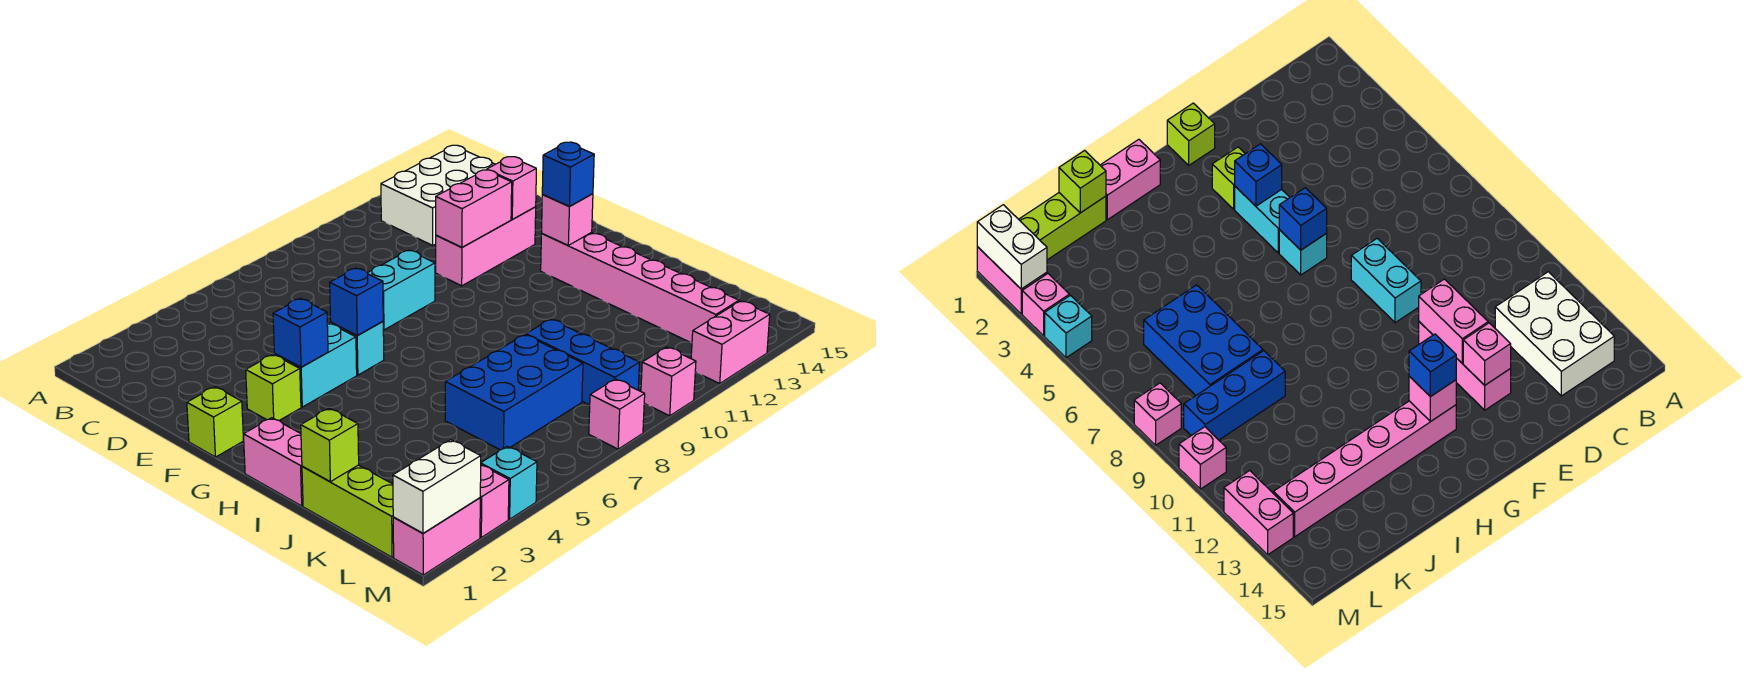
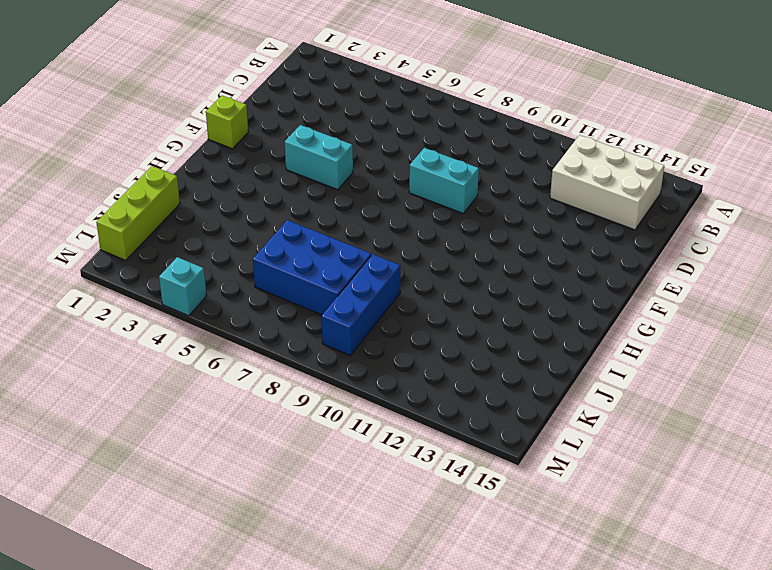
none -> pink 1x3 brick [436,207,536,286]
none -> lime 1x1 brick [246,355,301,421]
none -> cyan 1x1 brick [330,321,384,375]

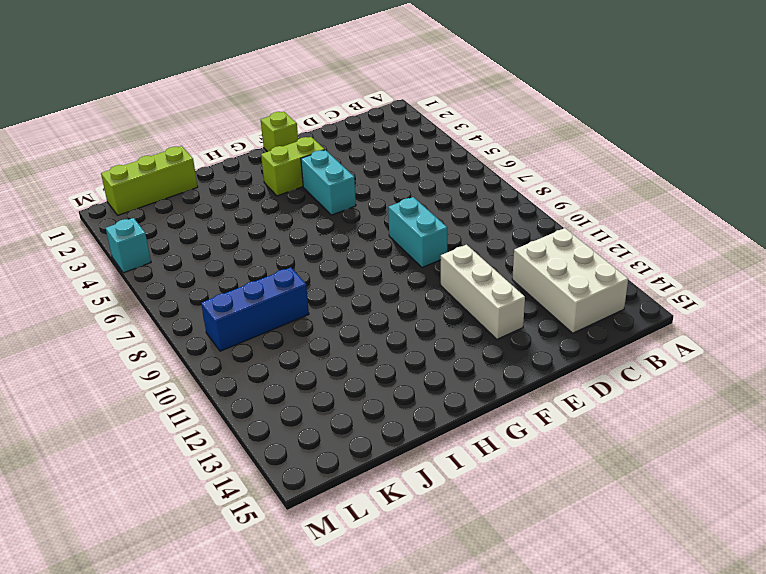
white 1x3 brick [441,245,525,339] -> pink 1x3 brick [436,207,536,286]
lime 1x2 brick [261,137,325,196] -> lime 1x1 brick [246,355,301,421]
none -> cyan 1x1 brick [330,321,384,375]
none -> pink 1x6 brick [541,233,739,343]
none -> pink 1x2 brick [244,418,303,506]

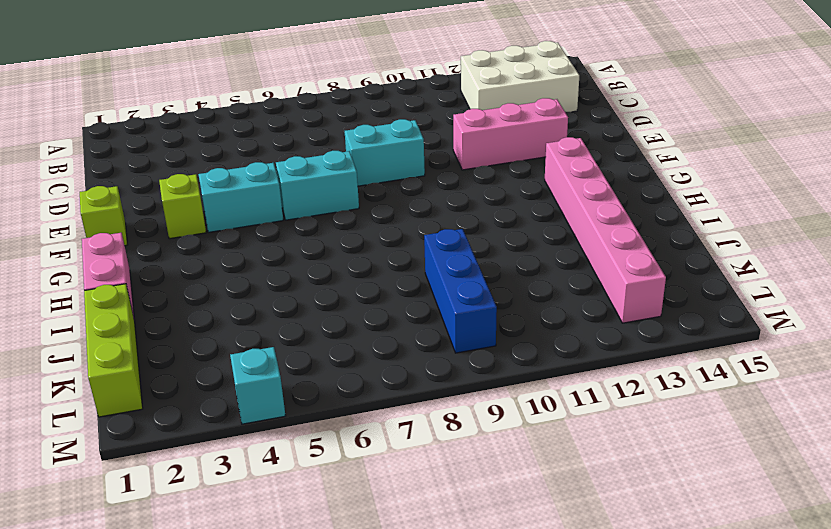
cyan 1x2 brick [276,151,359,220] -> cyan 1x1 brick [330,321,384,375]
none -> blue 2x3 brick [445,335,583,450]
none -> pink 1x2 brick [393,498,480,575]
none -> pink 1x1 brick [480,465,509,537]

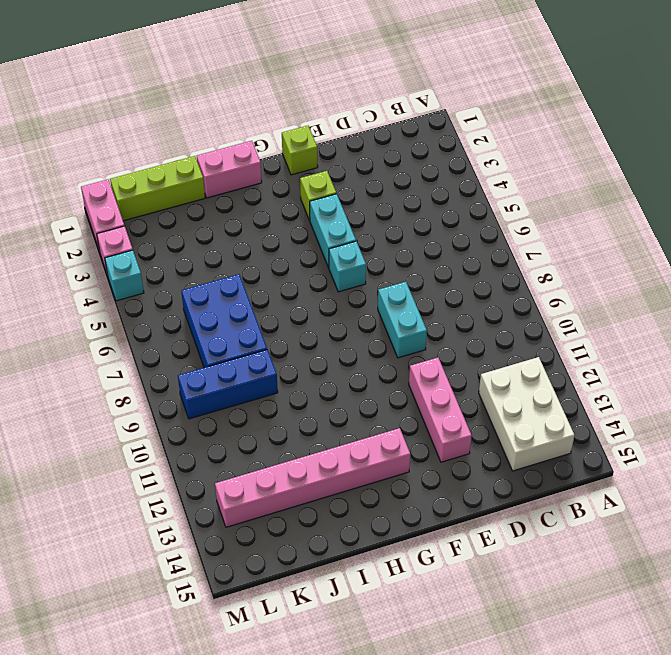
none -> pink 1x1 brick [589,379,645,449]
none -> pink 1x1 brick [641,347,696,416]
none -> pink 1x2 brick [691,301,770,383]

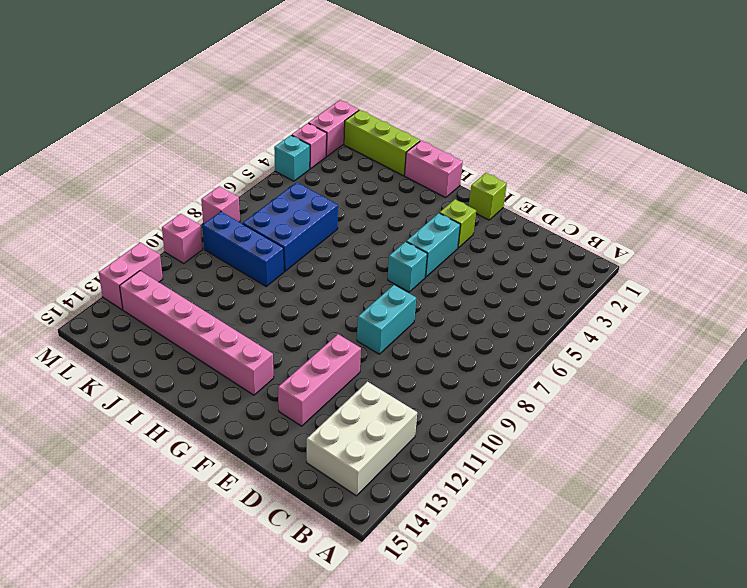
none -> pink 1x2 brick [436,170,512,247]
none -> pink 1x1 brick [487,157,536,219]
none -> blue 1x1 brick [273,298,328,367]

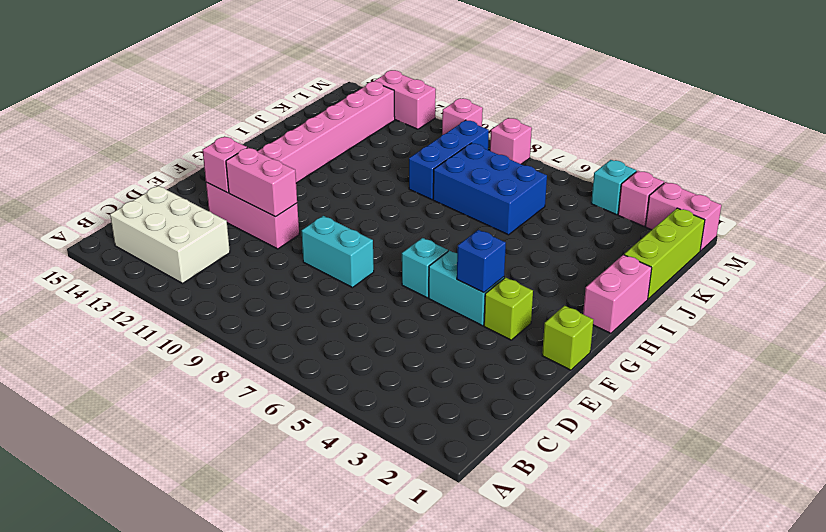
none -> blue 1x1 brick [330,268,383,336]
none -> pink 1x1 brick [542,194,593,245]
none -> lime 1x1 brick [301,408,359,482]

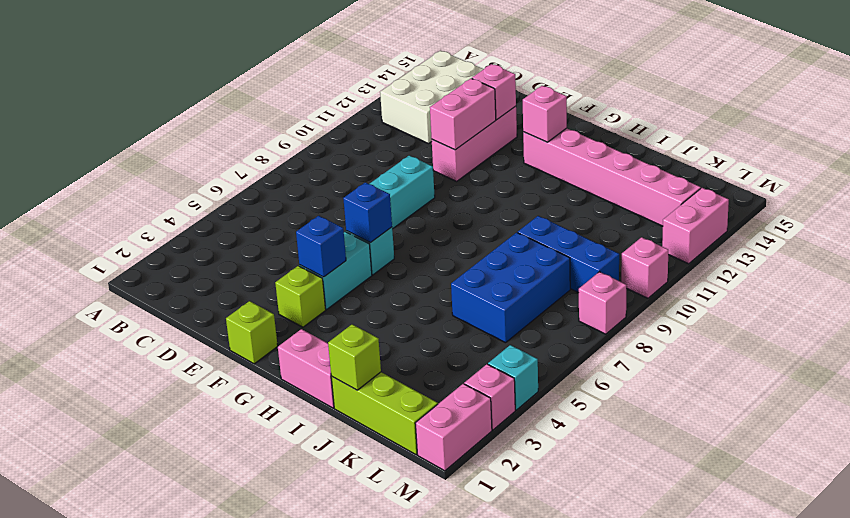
none -> white 1x2 brick [393,440,481,533]
none -> blue 1x1 brick [542,142,594,207]

